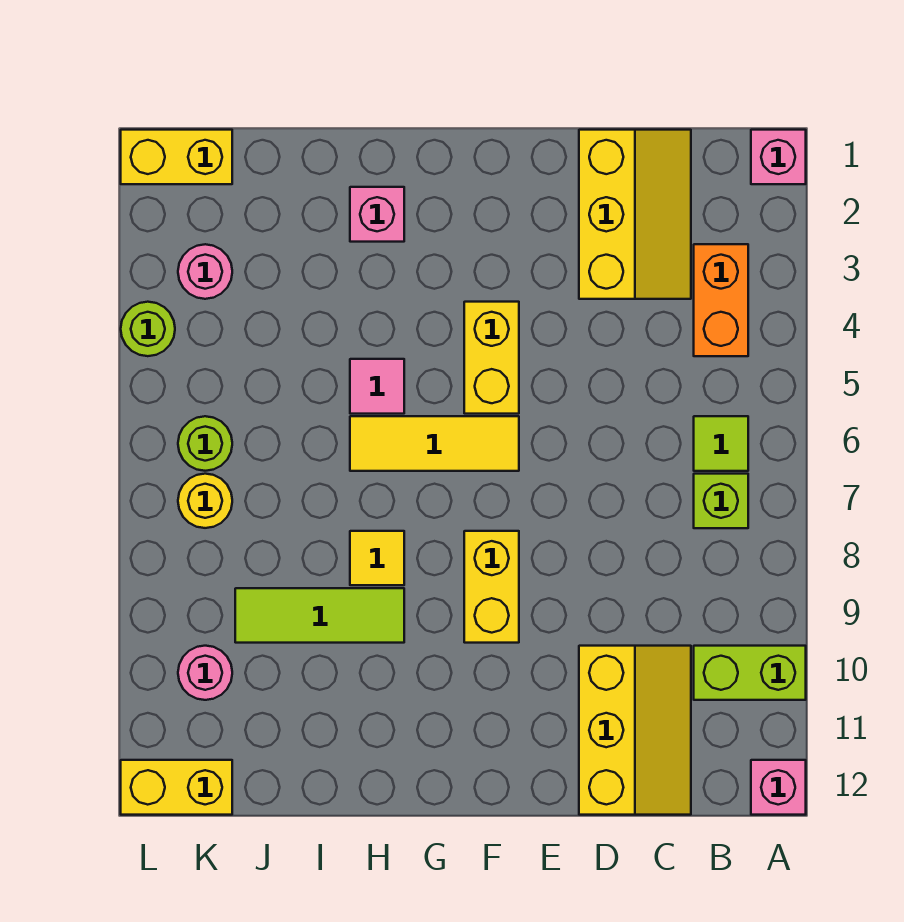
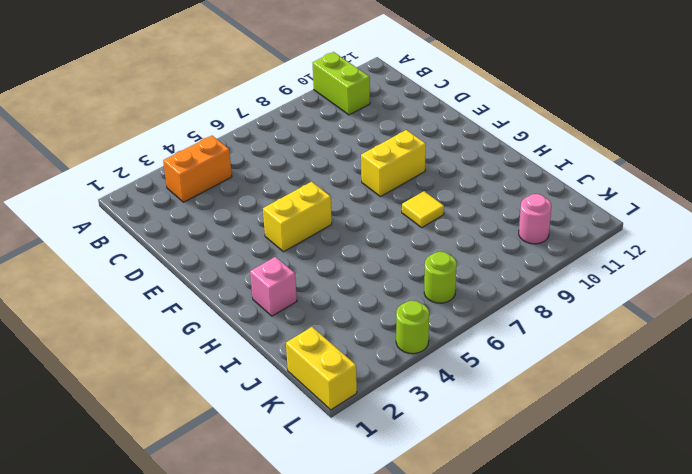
none -> pink 1x1 brick [751,130,806,184]
none -> pink 1x1 brick [751,760,806,815]
none -> lime 1x1 tile [694,416,748,471]

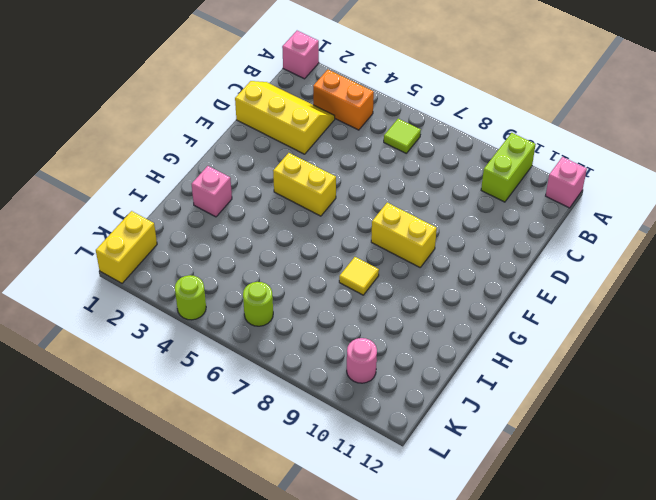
none -> lime 1x1 brick [694,474,748,528]
none -> yellow 2x3 slope [579,646,691,815]
none -> yellow 1x3 tile [350,416,519,471]

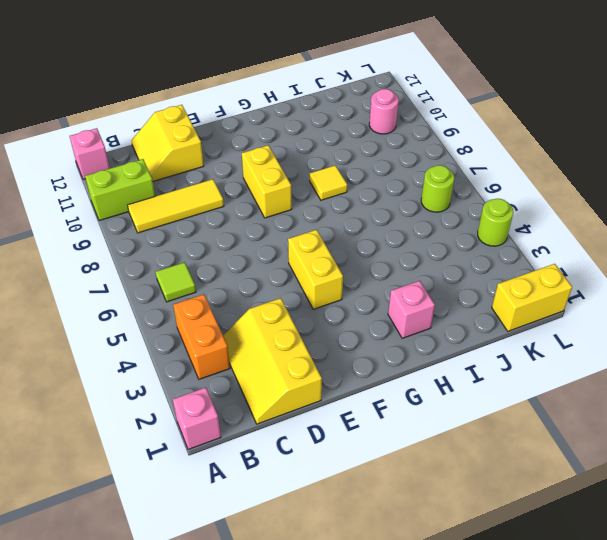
yellow 1x3 tile [128,179,224,233] -> yellow 1x3 tile moved to [350,416,519,471]
yellow 2x2 slope [131,105,204,181] -> yellow 2x3 slope [579,646,691,815]
none -> lime 1x1 brick [694,474,748,528]
none -> pink 1x1 tile [350,359,404,414]
none -> lime 1x3 tile [235,588,404,643]

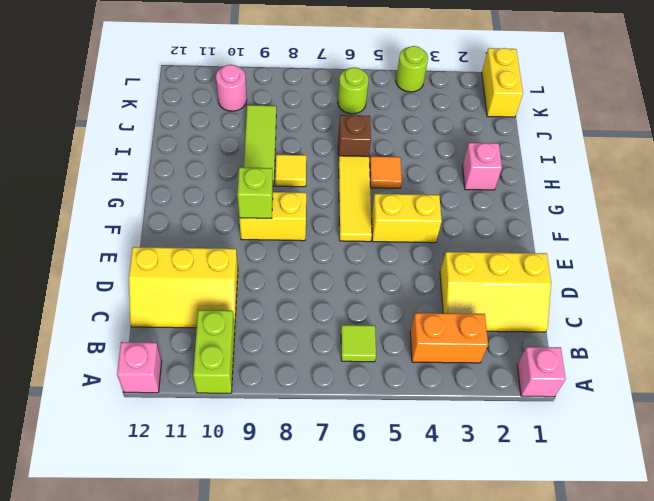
lime 1x1 brick [238,167,273,218] -> lime 1x1 brick moved to [694,474,748,528]
orange 1x1 tile [370,156,402,188] -> pink 1x1 tile [350,359,404,414]
brown 1x1 brick [338,115,371,156] -> none
none -> pink 1x1 round brick [178,244,232,299]
none -> yellow 1x1 round brick [178,474,232,528]
none -> yellow 1x2 brick [121,760,232,815]

